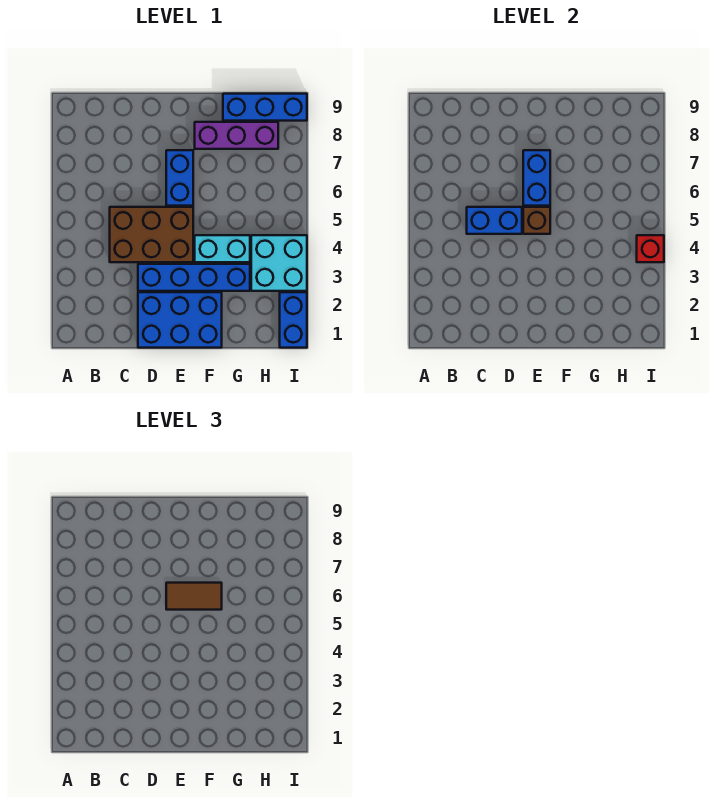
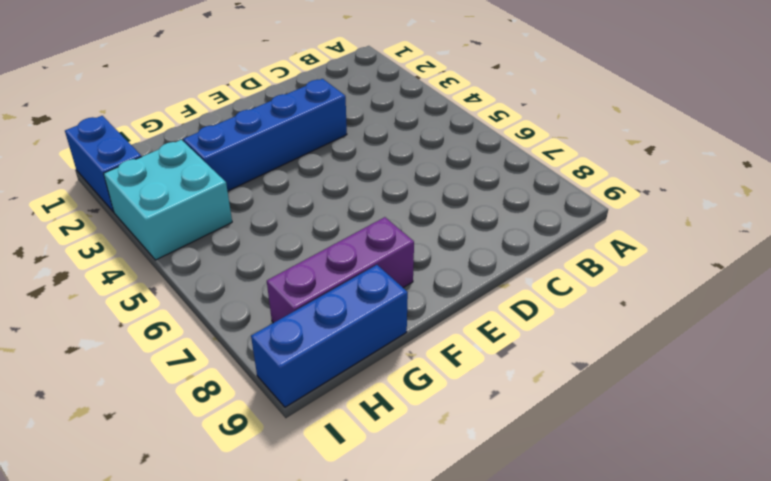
none -> brown 2x3 brick [110,207,193,262]
none -> blue 2x3 brick [138,292,222,348]
none -> blue 1x2 brick [166,150,193,206]

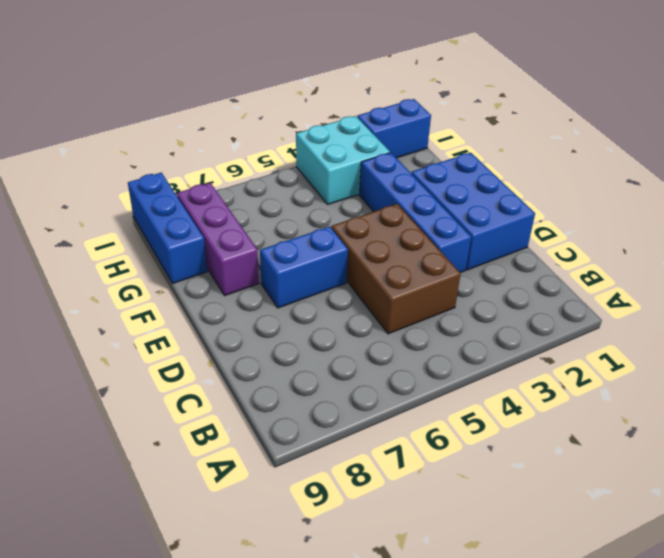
none -> cyan 1x2 brick [195,235,250,262]
none -> blue 1x2 brick [467,207,522,234]
none -> brown 1x1 brick [523,207,550,234]

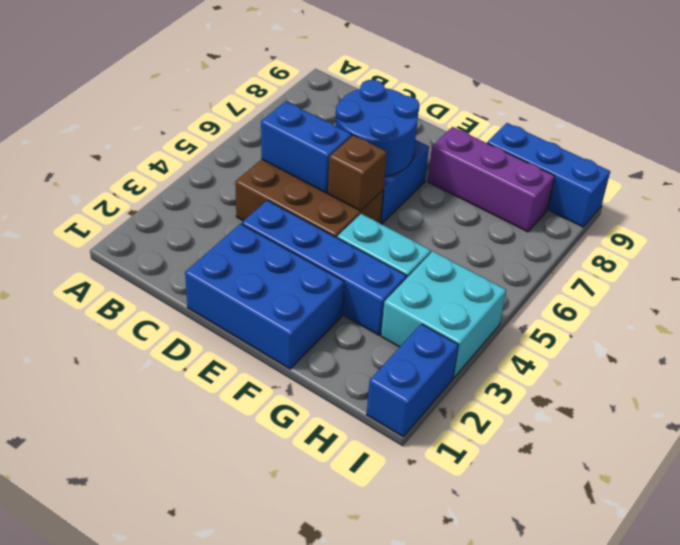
blue 2x2 round brick [336,80,419,176] -> blue 1x2 brick [523,150,550,206]
none -> red 1x1 brick [637,235,664,262]
none -> brown 1x2 tile [166,583,222,610]

